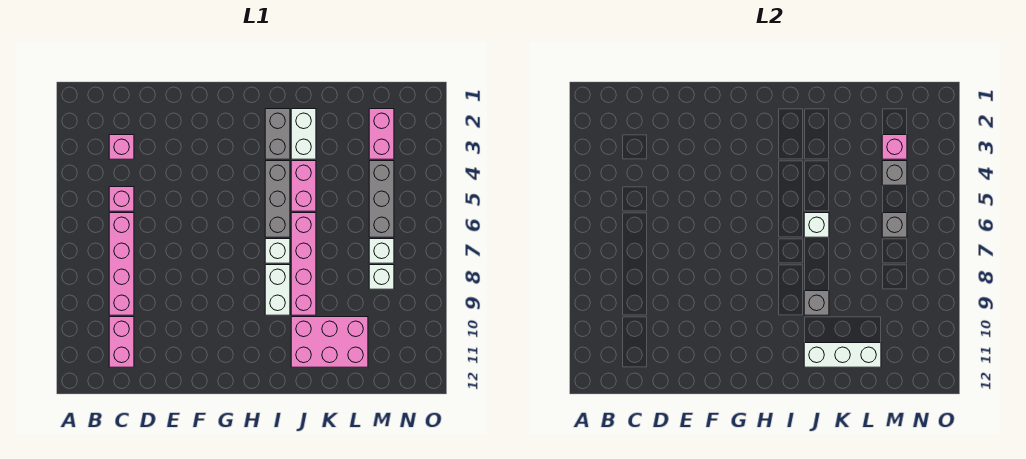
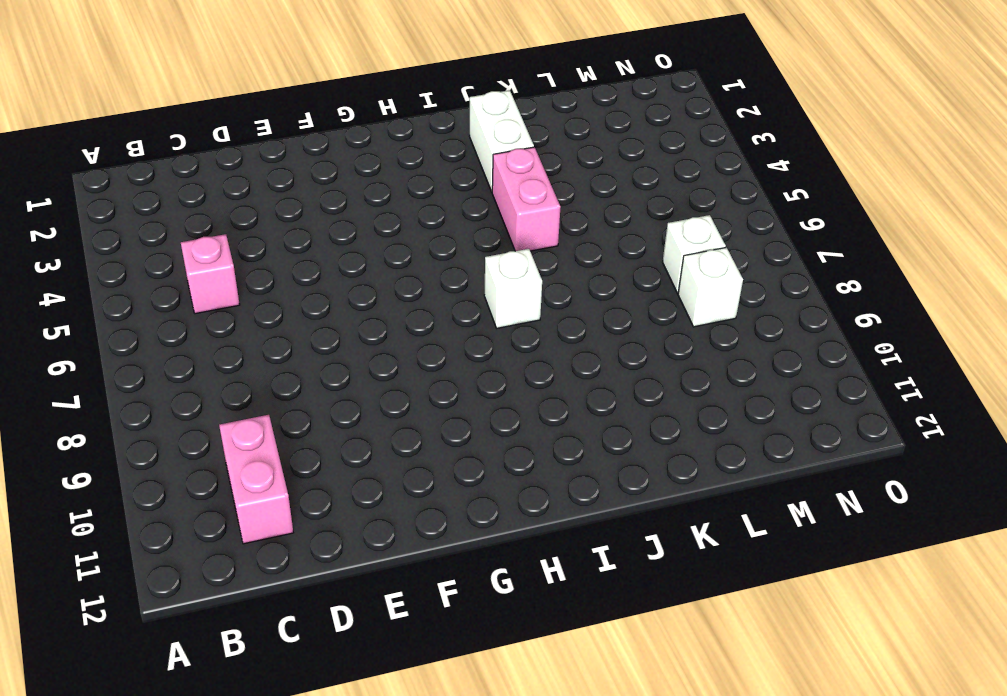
none -> pink 1x1 brick [109,135,134,159]
none -> pink 1x4 brick [109,213,134,315]
none -> grey 1x2 brick [265,109,290,159]

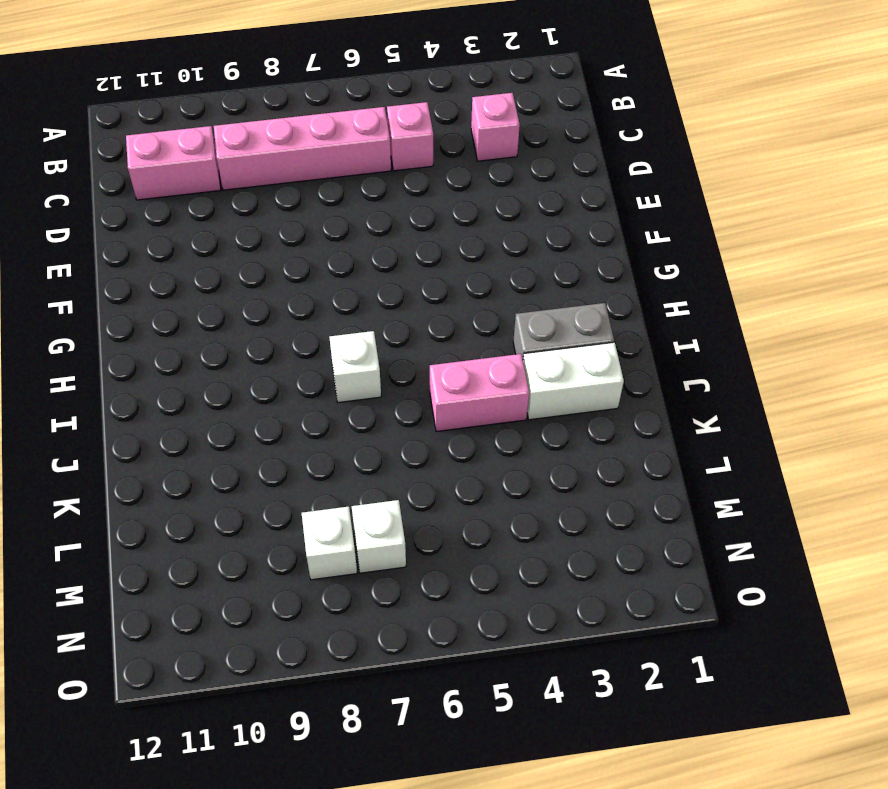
none -> grey 1x3 brick [265,161,290,237]
none -> white 1x2 brick [265,265,290,315]
none -> pink 1x4 brick [291,213,316,315]

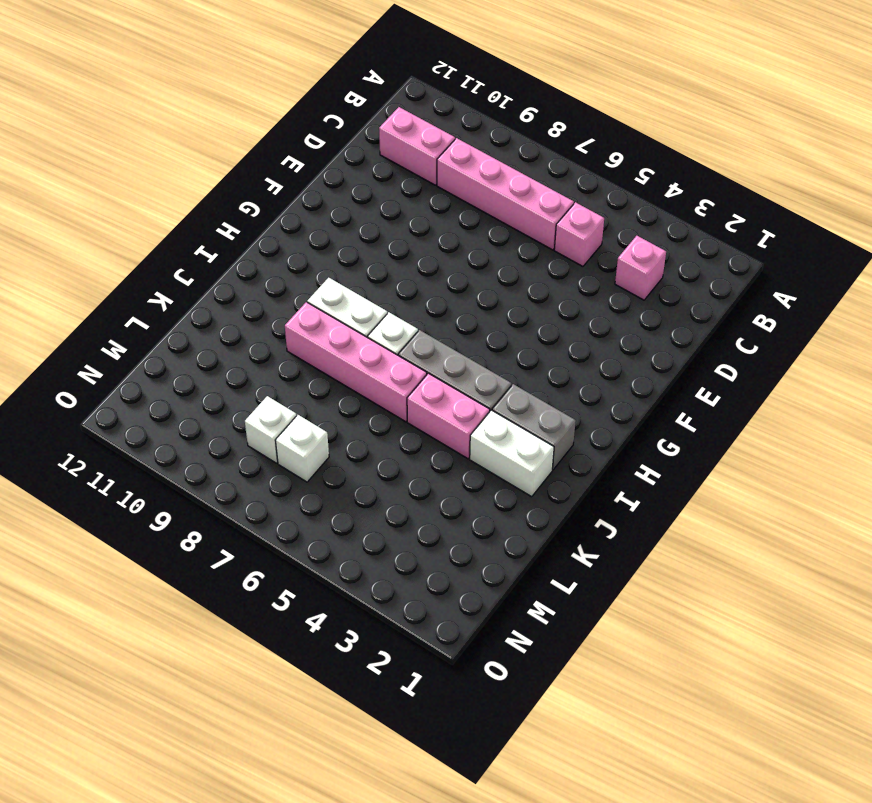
none -> pink 2x3 brick [291,317,368,367]
none -> pink 1x2 brick [369,109,394,159]
none -> grey 1x3 brick [369,161,394,237]

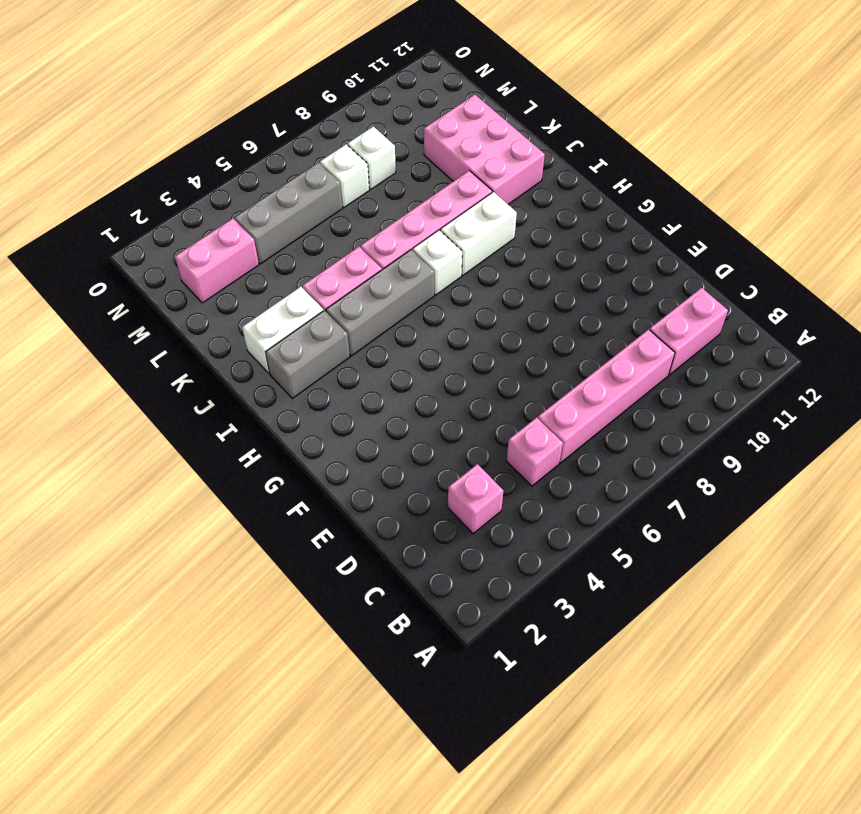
none -> white 1x1 brick [804,213,829,237]
none -> grey 1x1 brick [804,291,829,315]
none -> white 1x3 brick [804,343,881,367]

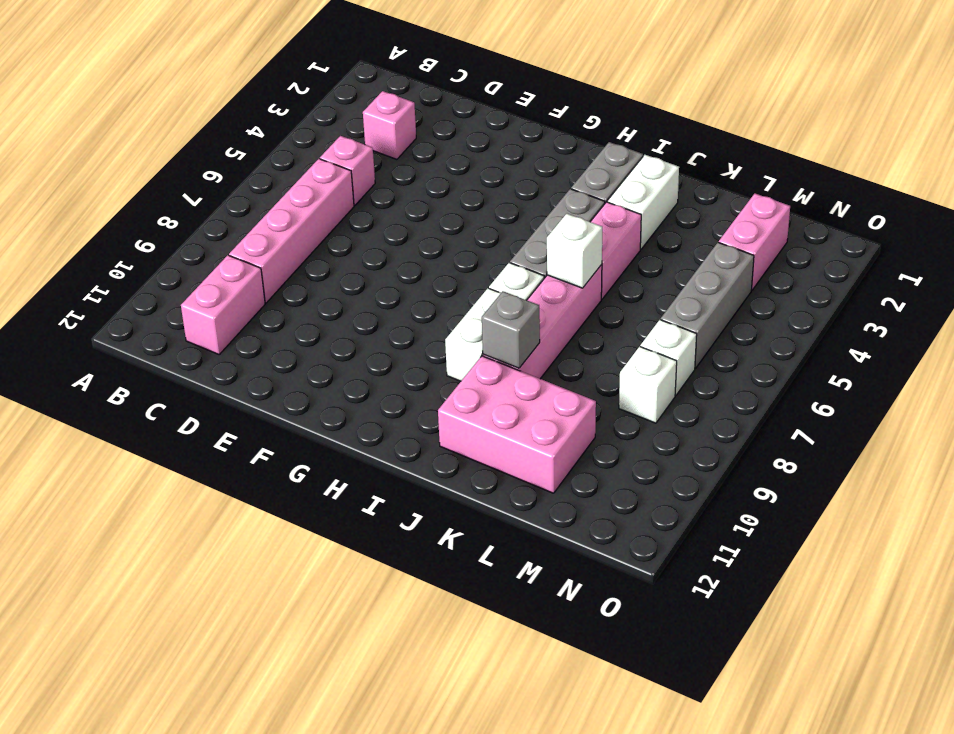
none -> white 1x3 brick [804,343,881,367]
none -> pink 1x1 brick [882,135,907,159]
none -> grey 1x1 brick [882,161,907,185]

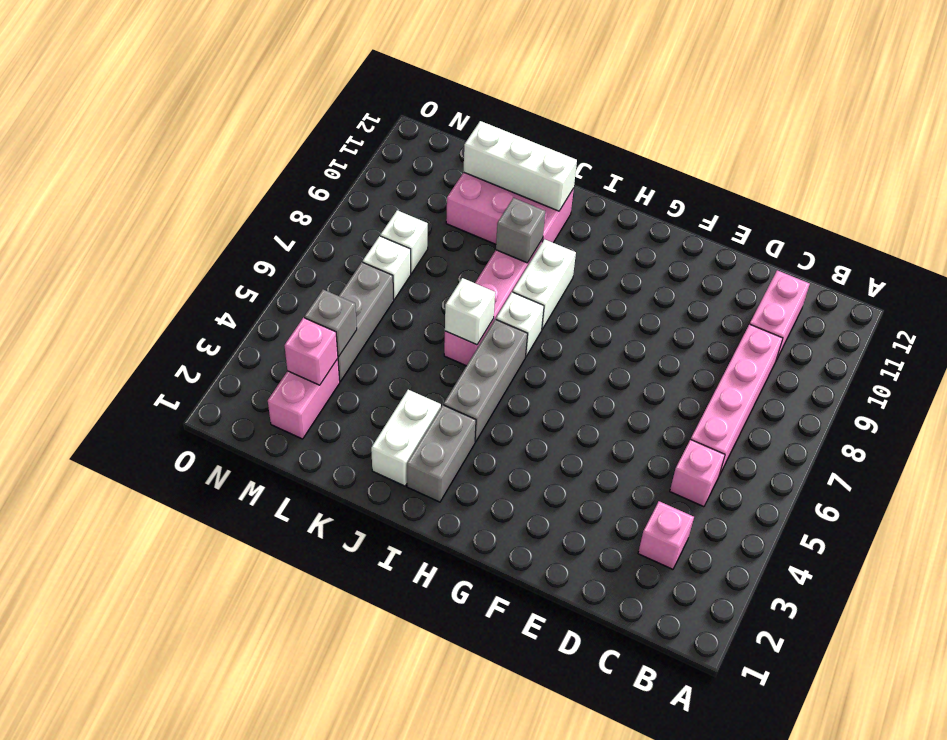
none -> pink 1x2 brick [291,161,316,211]
none -> grey 1x1 brick [882,213,907,237]

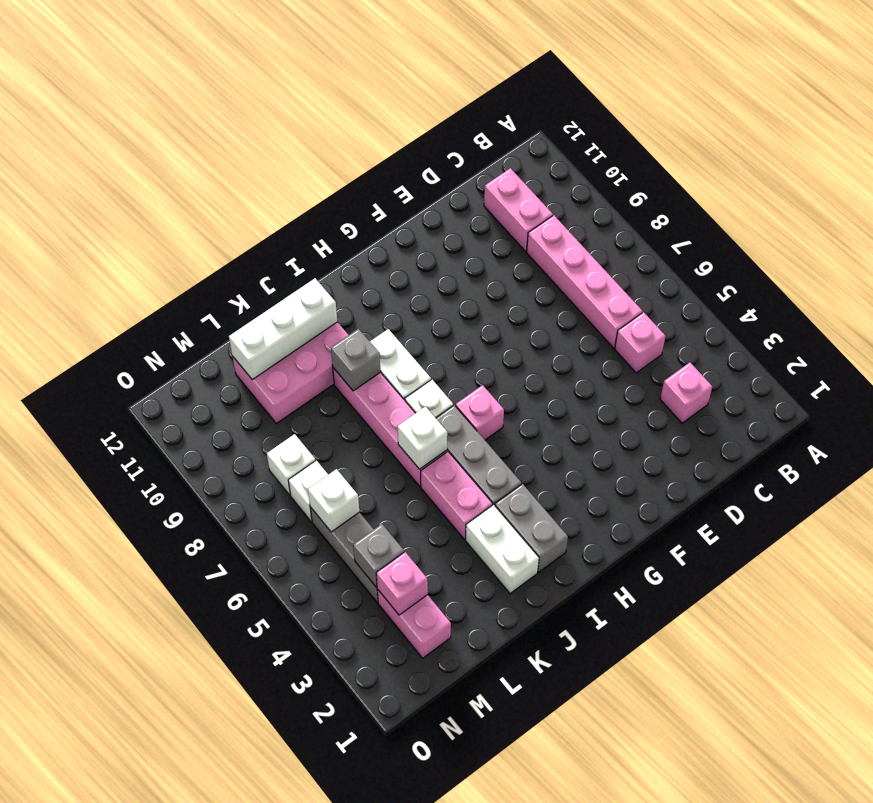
pink 1x1 brick [456,385,504,440] -> none
white 1x1 brick [308,469,359,532] -> grey 1x1 brick [882,213,907,237]

